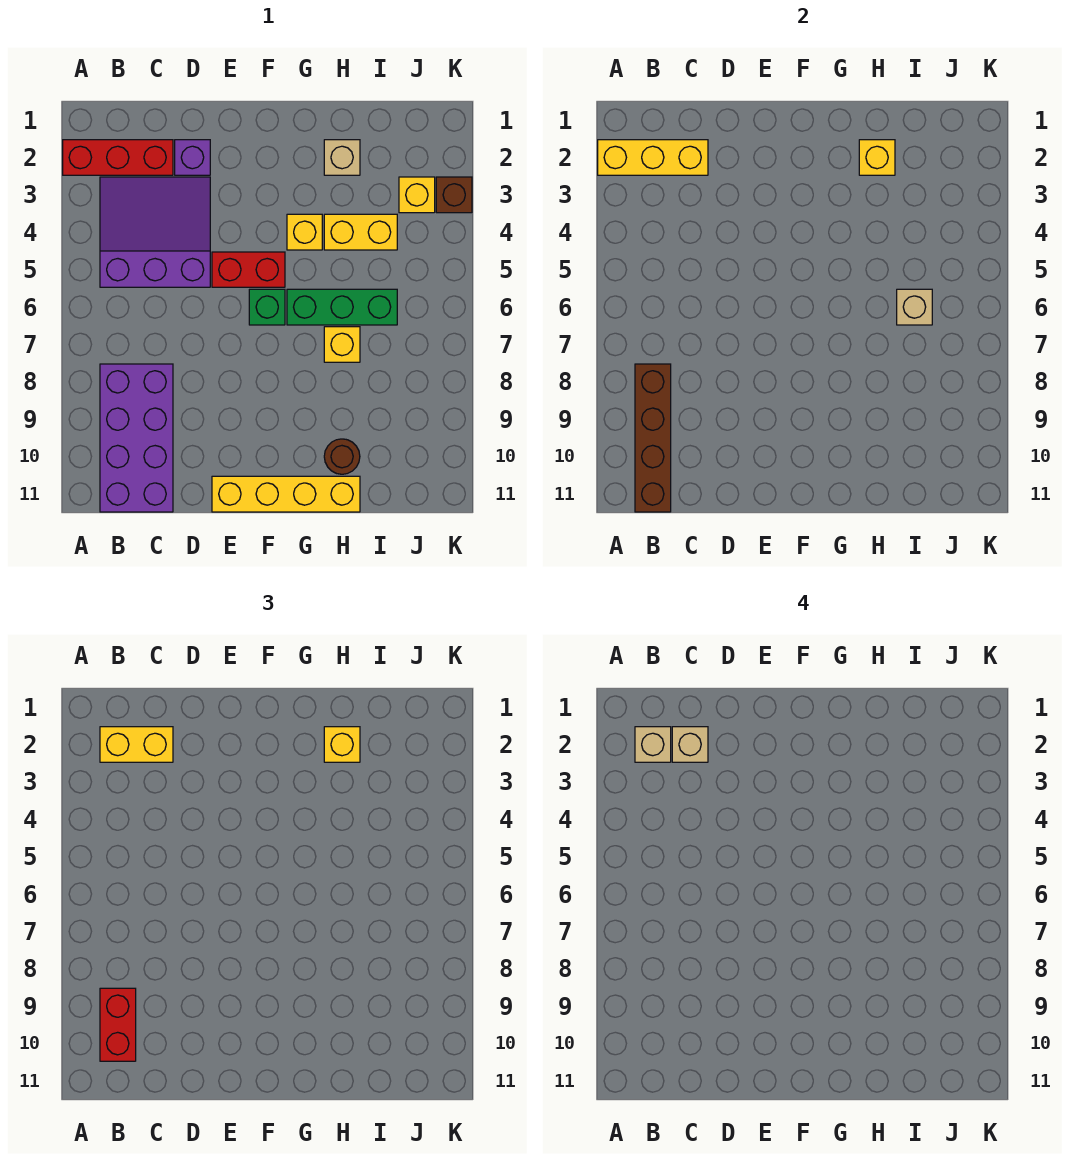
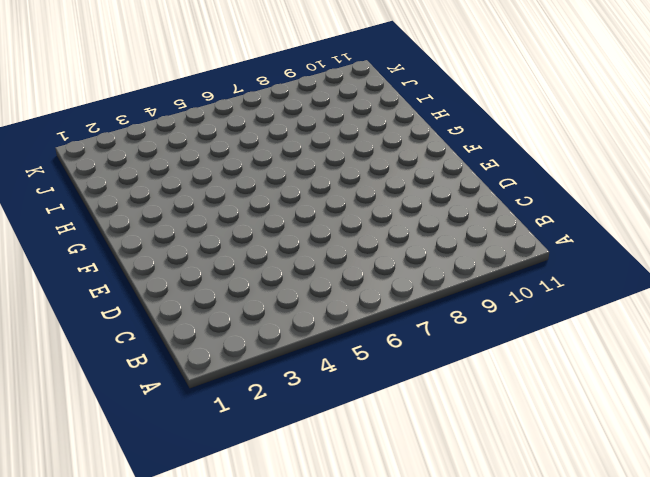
none -> red 1x3 brick [63,140,173,175]
none -> purple 3x3 slope [100,177,210,287]
none -> purple 2x4 brick [100,364,173,512]

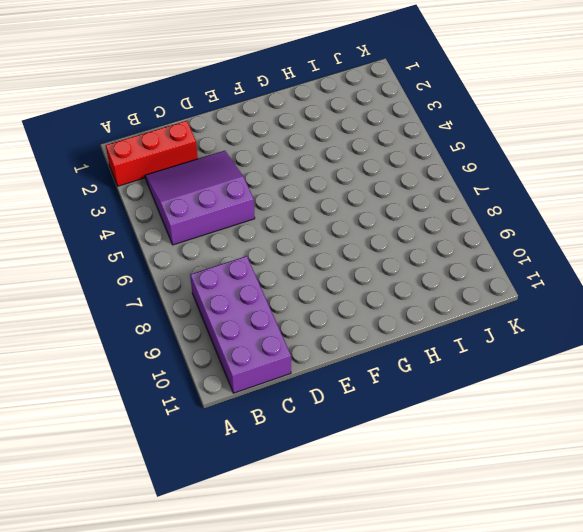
none -> purple 1x1 brick [175,140,210,175]
none -> red 1x2 brick [212,252,285,287]
none -> yellow 1x4 brick [212,476,360,512]

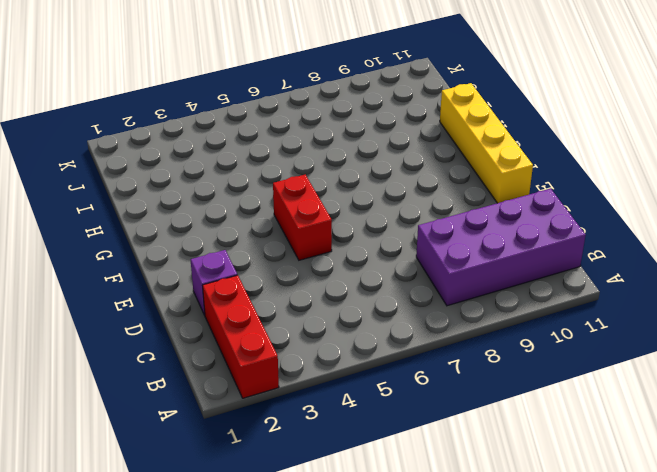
none -> purple 3x3 slope [100,177,210,287]
none -> green 1x1 brick [249,289,285,325]
none -> yellow 1x1 brick [287,214,322,250]

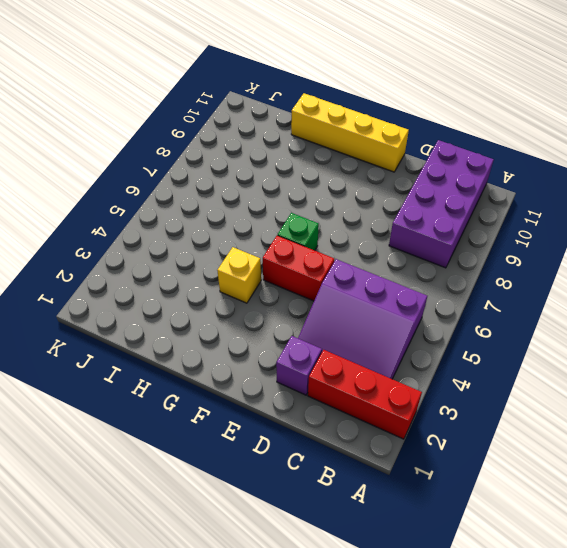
none -> green 1x3 brick [287,289,397,325]
none -> tan 1x1 brick [324,140,360,175]
none -> yellow 1x2 brick [324,214,397,250]

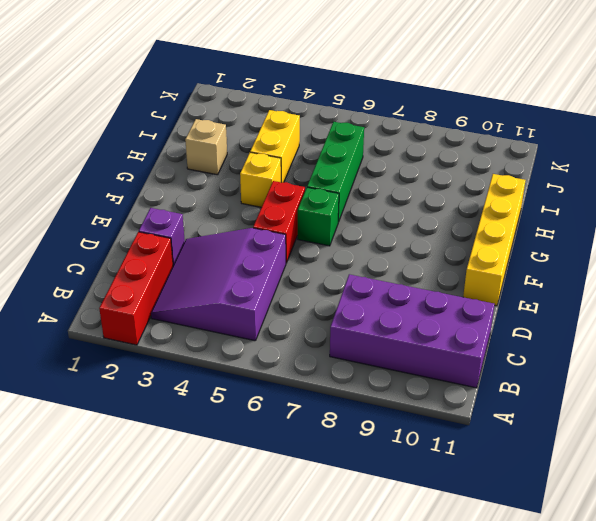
none -> yellow 1x1 brick [324,327,360,362]
none -> brown 1x1 round brick [324,439,360,474]
none -> yellow 1x1 brick [399,177,435,213]

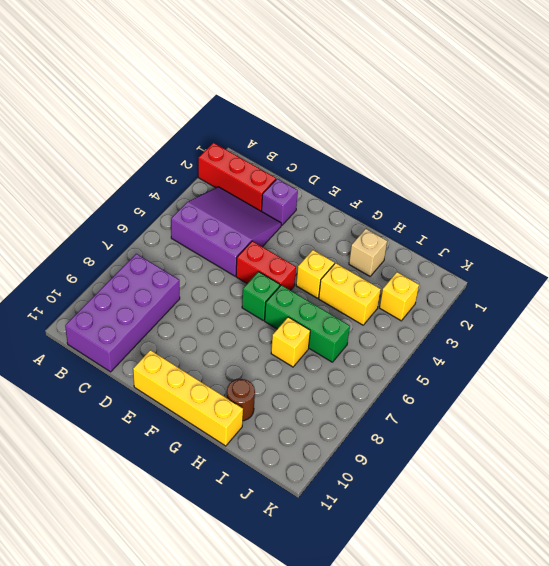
none -> brown 1x1 brick [436,177,472,213]
none -> yellow 1x3 brick [598,140,708,175]
none -> brown 1x4 brick [635,364,671,512]

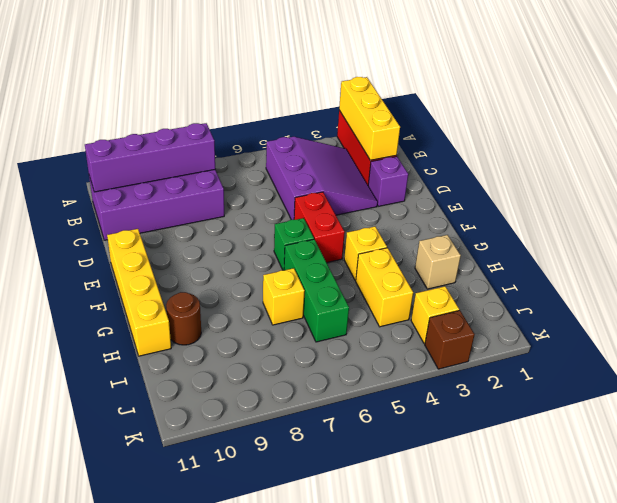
purple 1x4 brick [85,123,215,192] -> brown 1x4 brick [635,364,671,512]
none -> yellow 1x1 brick [859,140,895,175]
none -> tan 1x1 brick [897,289,932,325]
none -> yellow 1x2 brick [100,727,173,762]

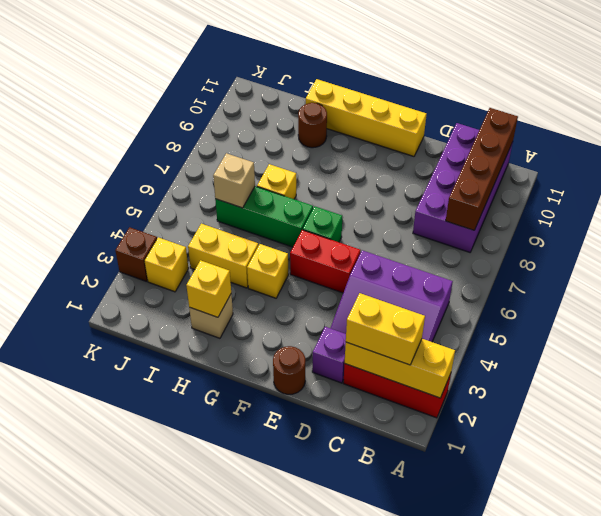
brown 1x1 round brick [273,346,305,394] -> none
none -> red 1x2 brick [100,988,136,1061]
none -> yellow 1x1 brick [324,727,360,762]
none -> tan 1x1 brick [635,727,671,762]

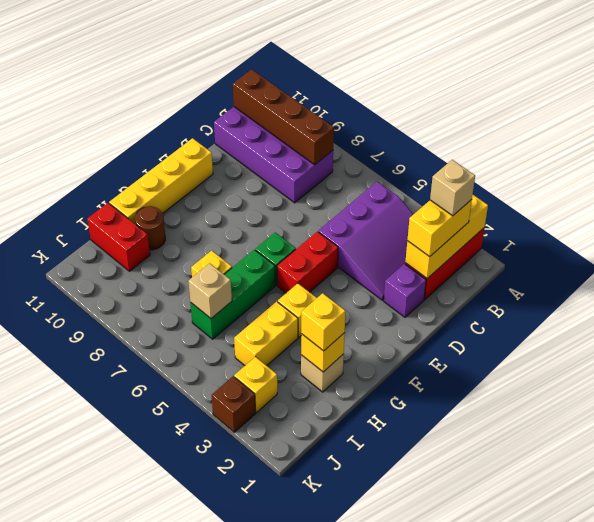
red 1x2 brick [87,203,150,271] -> red 1x2 brick moved to [100,988,136,1061]
none -> tan 1x1 brick [672,727,708,762]

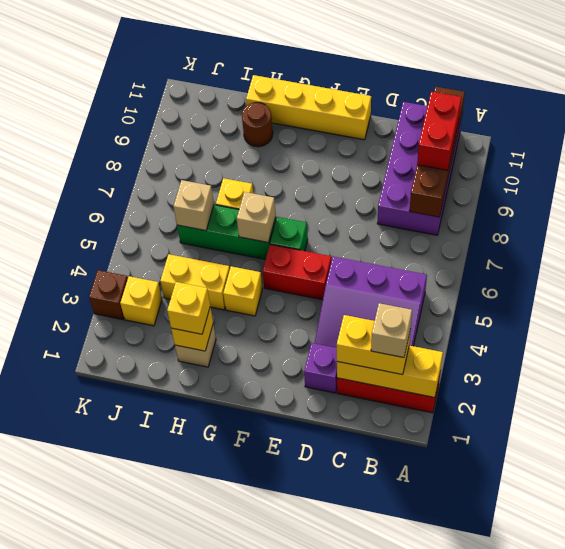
tan 1x1 brick [237,192,276,243] -> tan 1x1 brick moved to [672,727,708,762]

